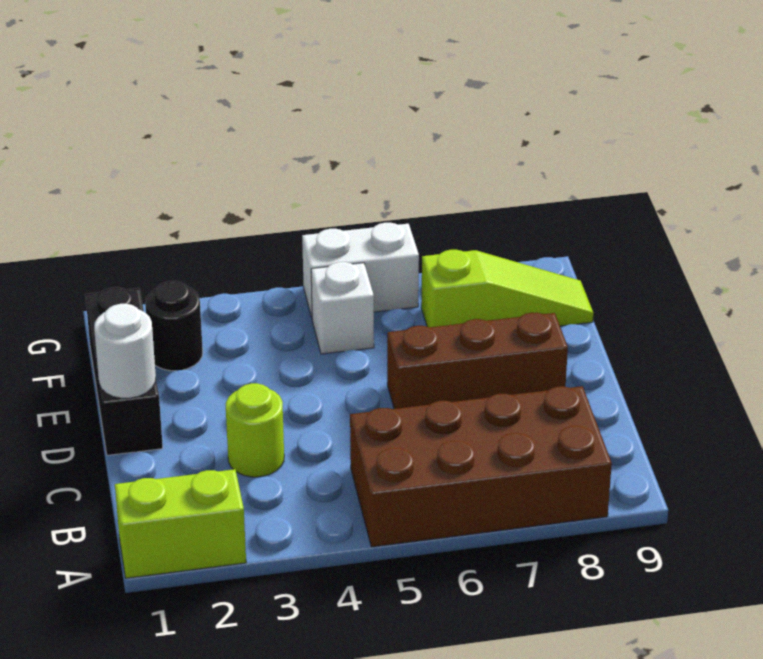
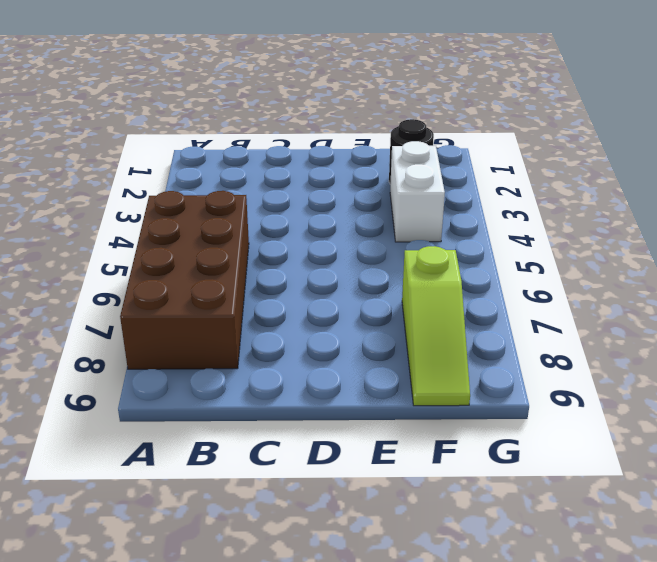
white 1x2 brick [390,141,445,242] -> white 1x2 brick moved to [302,223,419,318]
none -> lime 1x2 brick [115,469,246,578]
none -> lime 1x1 round brick [226,383,284,477]

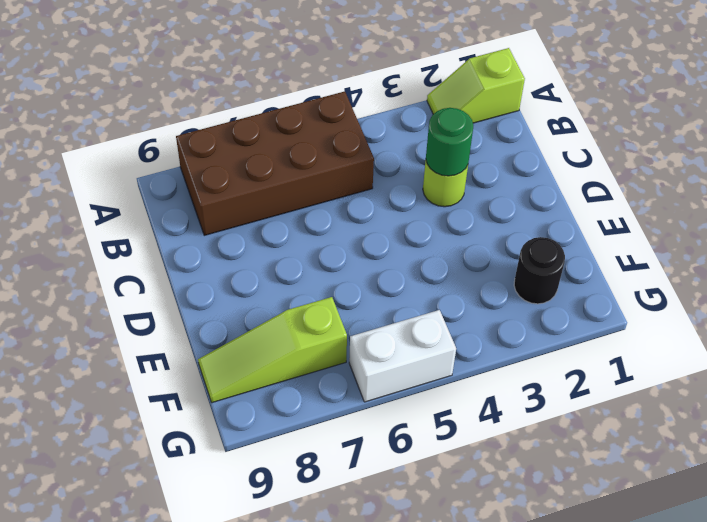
lime 1x2 slope [427,48,525,123] -> lime 1x2 brick [115,469,246,578]
green 1x1 round brick [426,108,473,176] -> none
none -> black 1x3 brick [85,287,163,455]
none -> brown 1x3 brick [387,313,568,409]

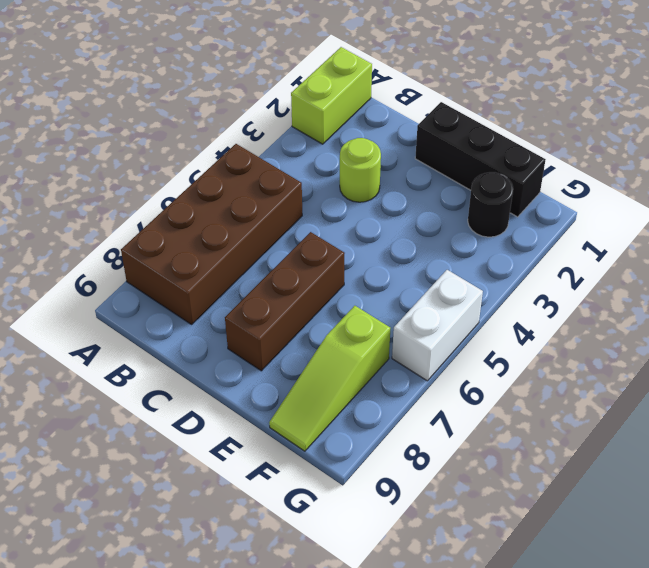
none -> white 1x1 brick [311,262,374,354]
none -> white 1x1 round brick [94,304,156,398]

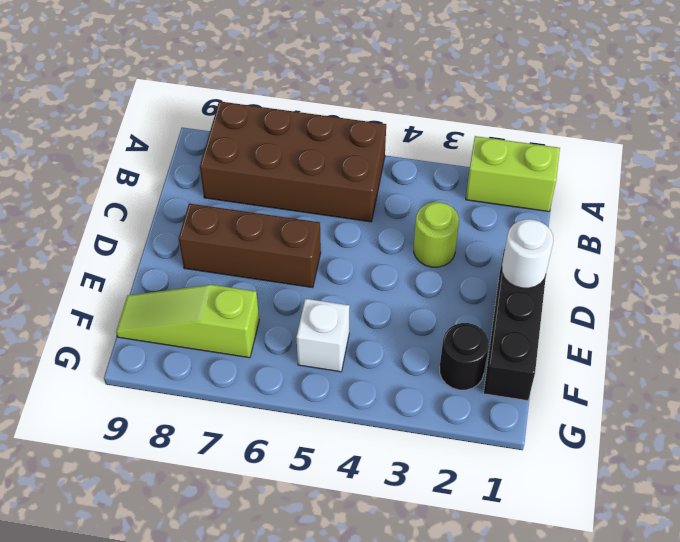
none -> white 1x2 brick [302,223,419,318]

